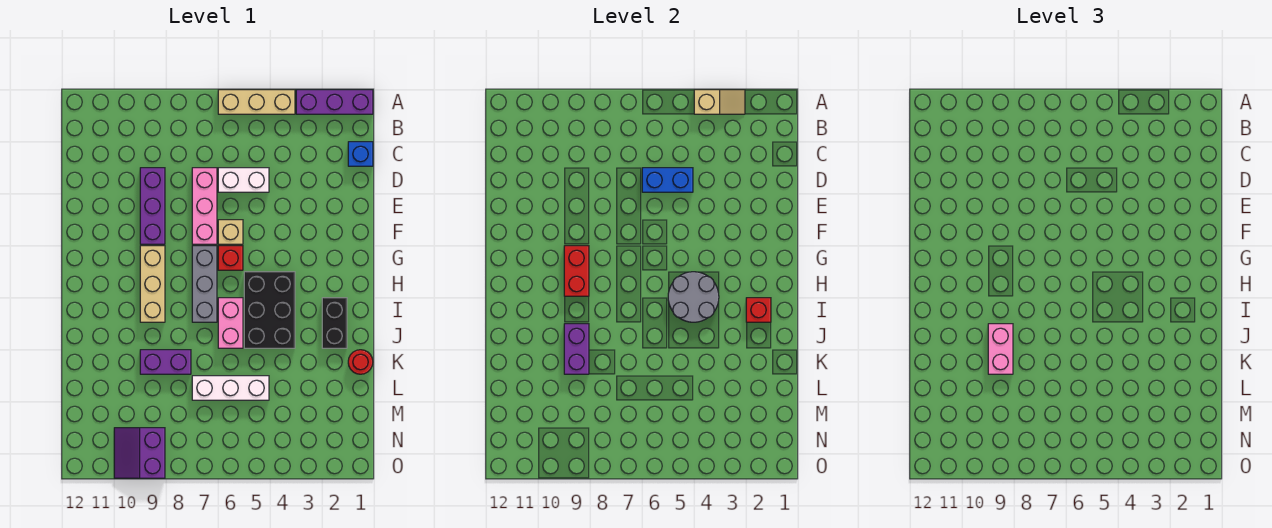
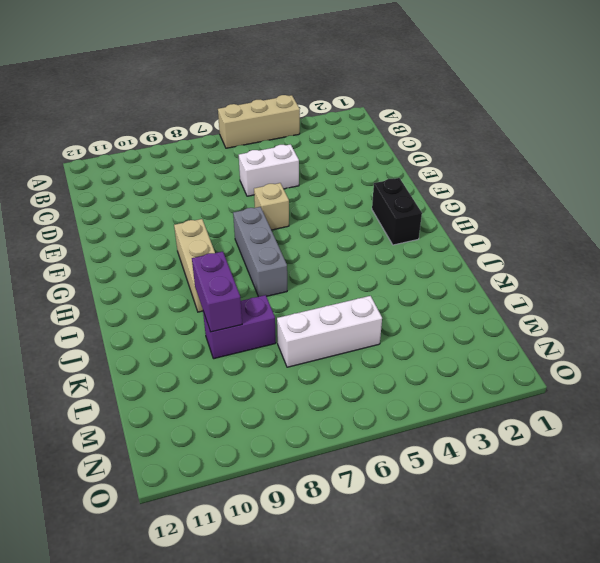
black 1x2 brick [372,178,422,245] -> black 1x2 brick moved to [322,298,347,348]
none -> purple 1x3 brick [296,90,373,114]
none -> blue 1x1 brick [348,142,373,166]
none -> pink 1x3 brick [192,168,217,244]

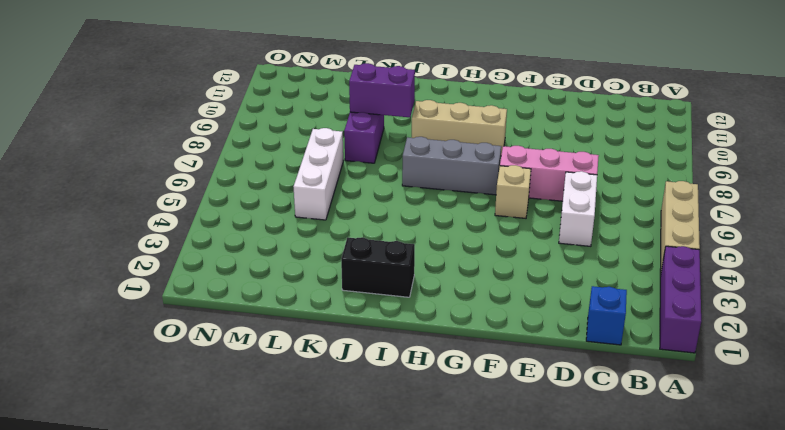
none -> purple 1x3 brick [140,168,165,244]
none -> red 1x1 brick [218,246,243,270]
none -> black 2x3 brick [244,272,295,348]

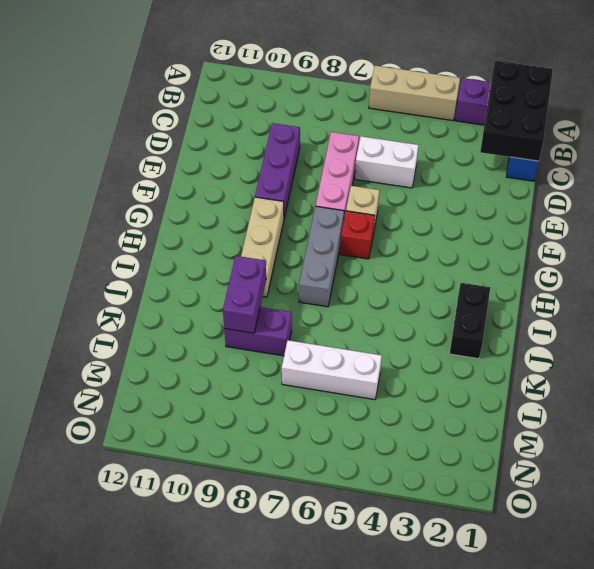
black 2x3 brick [480,60,553,161] -> black 2x3 brick moved to [244,272,295,348]
none -> pink 1x2 brick [218,298,243,348]
none -> red 1x1 round brick [348,350,373,374]
none -> purple 2x2 slope [114,428,165,478]

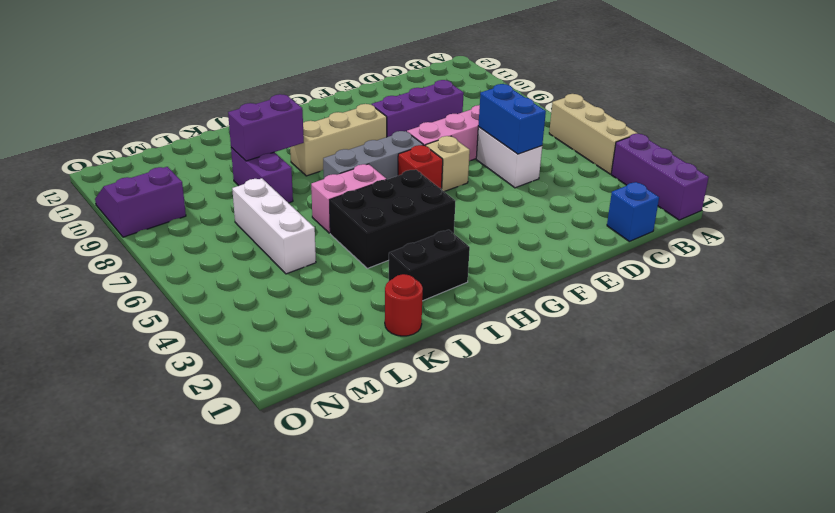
none -> tan 1x2 slope [694,90,745,114]
none -> red 1x2 brick [564,246,589,296]
none -> grey 2x2 round brick [668,272,719,322]

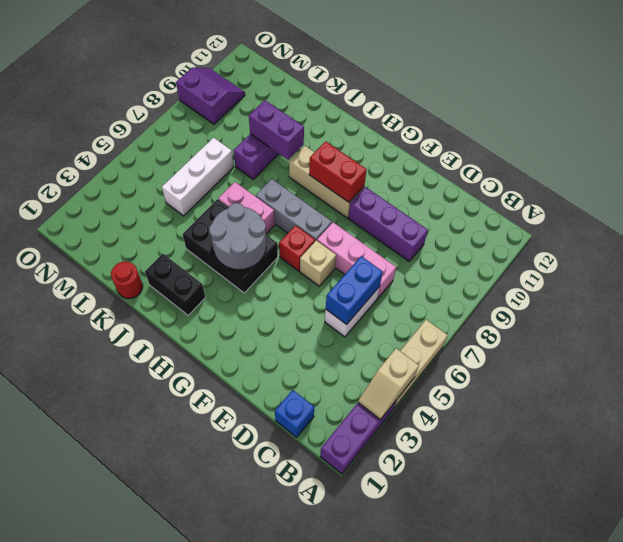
none -> red 1x1 brick [746,298,771,322]
none -> pink 1x2 brick [988,324,1013,374]

